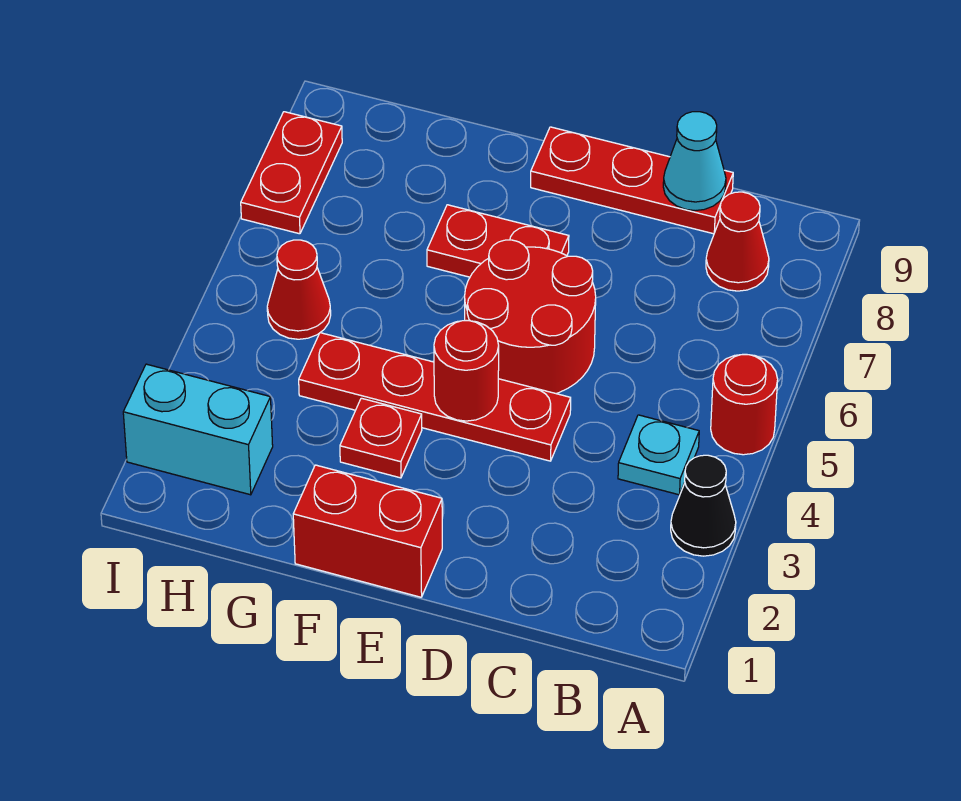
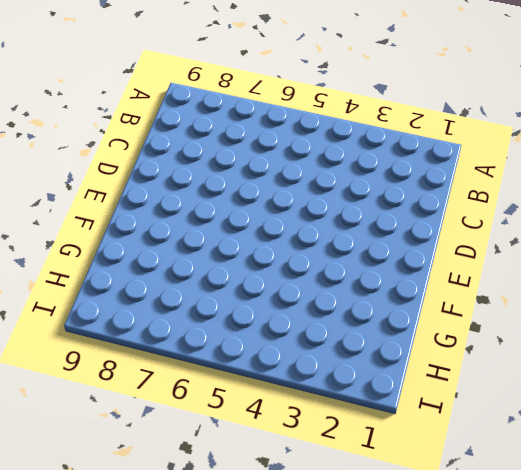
none -> black 1x1 cone [671,455,736,556]
none -> red 1x1 round brick [711,354,778,455]
none -> cyan 1x1 plate [618,415,699,495]

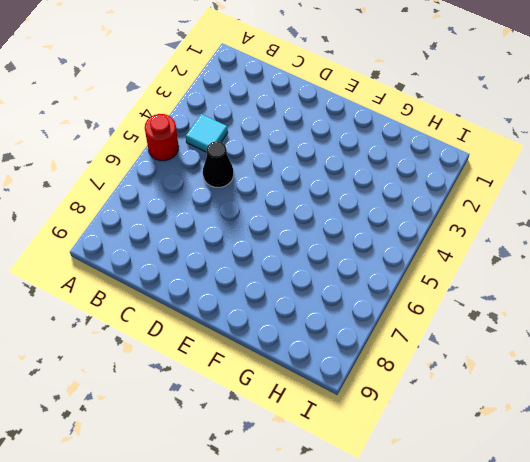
cyan 1x1 tile [186,114,228,152] -> cyan 1x1 plate [618,415,699,495]
black 1x1 cone [203,141,234,187] -> black 1x1 cone moved to [671,455,736,556]
none -> red 1x1 cone [706,192,769,291]
none -> red 1x3 plate [531,127,733,234]
none -> red 1x4 plate [299,333,571,461]

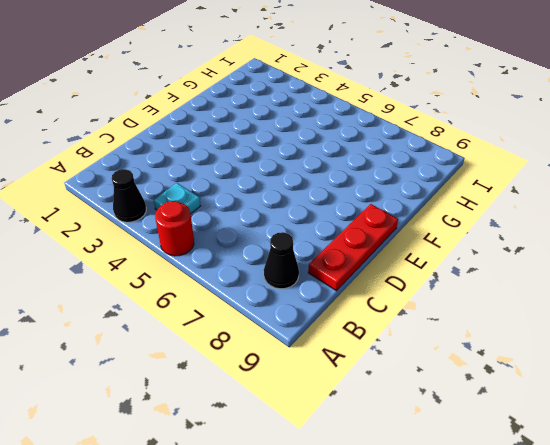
black 1x1 cone [264,232,299,289] -> red 1x1 cone [706,192,769,291]
none -> red 1x4 plate [299,333,571,461]
none -> red 2x2 round brick [465,240,596,394]
none -> red 1x2 brick [293,465,442,597]

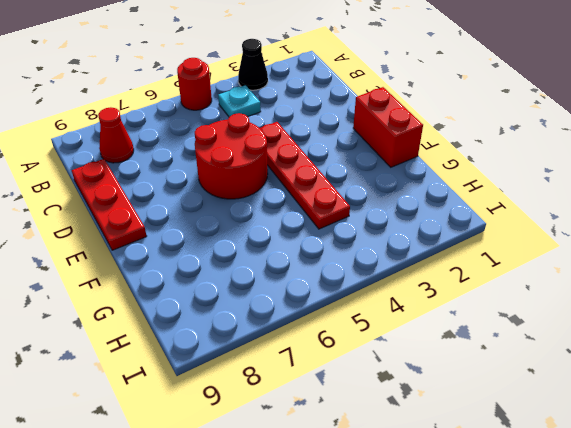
none -> red 1x2 plate [427,205,569,277]
none -> red 1x1 plate [340,398,422,478]
none -> cyan 1x2 brick [123,364,273,495]

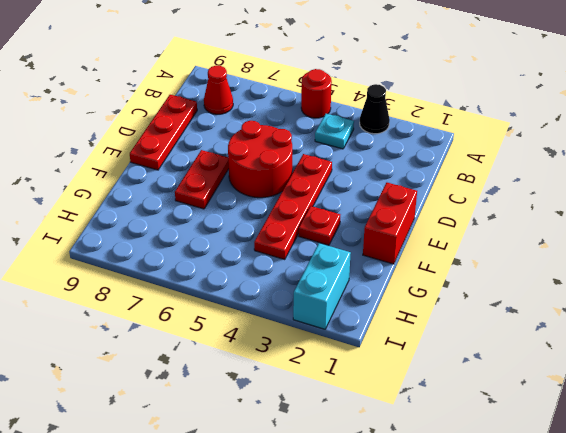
none -> red 1x1 cone [267,240,331,339]
none -> red 1x2 plate [241,112,342,234]
none -> cyan 1x1 cone [663,112,726,211]

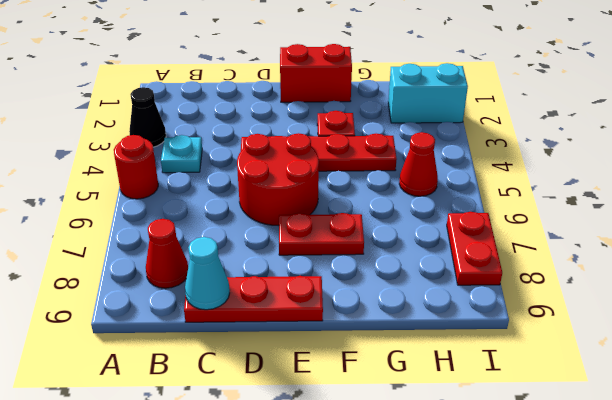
none -> red 1x1 round brick [434,320,499,421]

